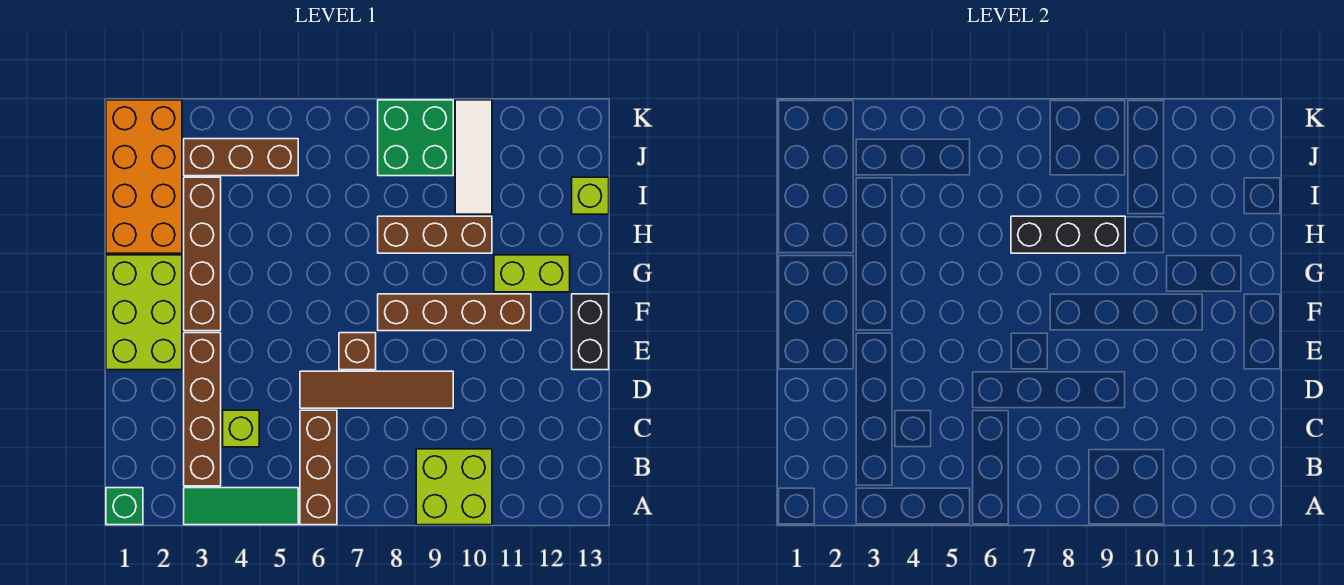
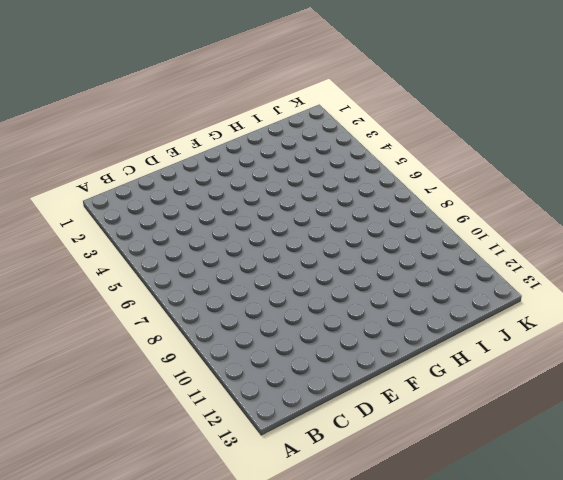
none -> green 1x1 brick [106,488,143,525]
none -> green 1x3 tile [184,488,298,525]
none -> brown 1x3 brick [300,410,337,525]

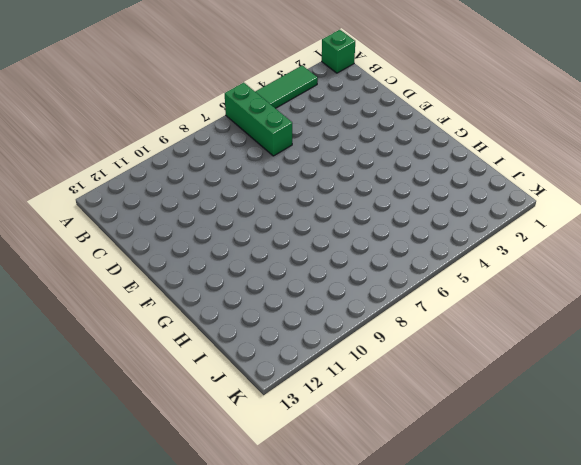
green 1x3 brick [225,82,292,156] -> brown 1x3 brick [300,410,337,525]
none -> lime 2x2 brick [416,449,492,525]
none -> brown 1x4 brick [184,333,221,486]
none -> lime 1x1 brick [223,410,259,447]

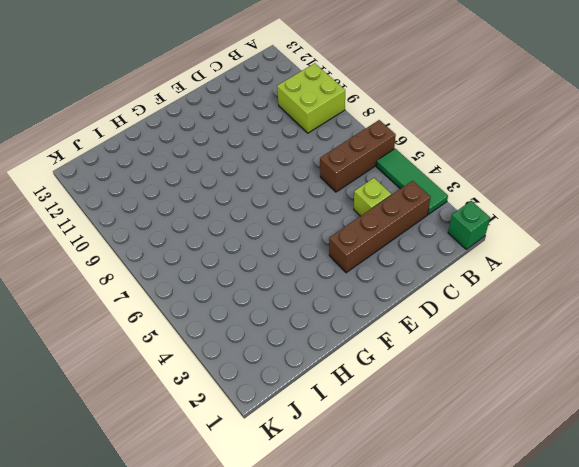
none -> brown 1x4 tile [300,371,453,408]
none -> lime 2x3 brick [106,255,182,370]
none -> brown 1x1 brick [339,333,376,370]

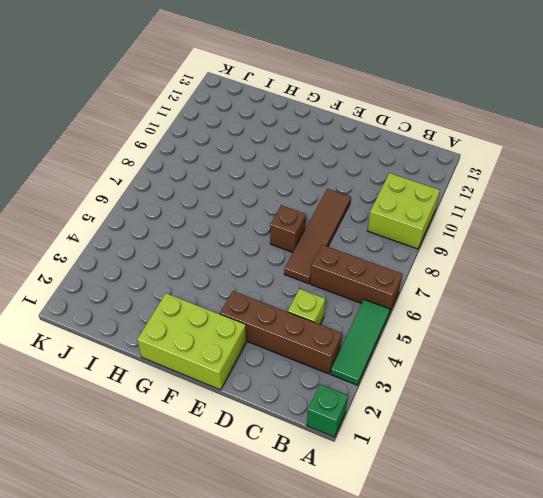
none -> black 1x2 brick [572,294,609,370]
none -> brown 1x4 brick [184,177,221,331]
none -> brown 1x4 brick [378,294,531,331]

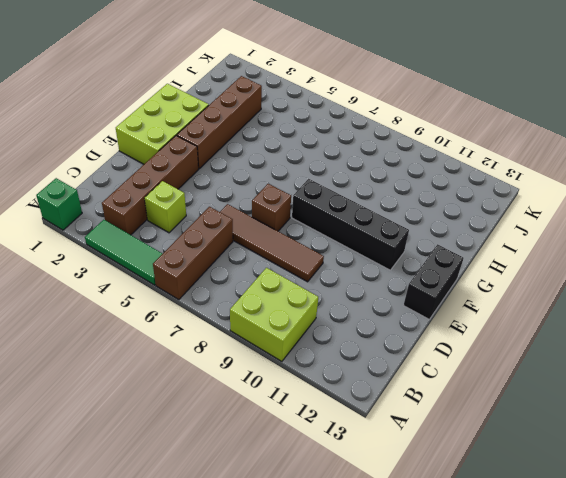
black 1x4 brick [292,179,409,270] -> brown 1x4 brick [378,294,531,331]
none -> lime 1x2 brick [494,255,570,292]
none -> orange 2x4 brick [106,100,182,253]
none -> brown 1x3 brick [378,216,492,253]

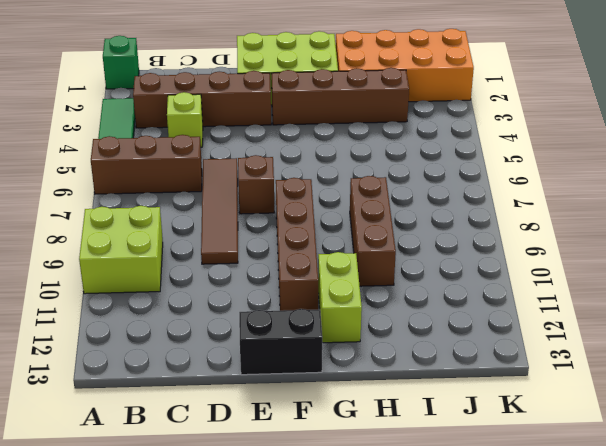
none -> white 1x3 tile [455,100,492,214]
none -> lime 1x1 brick [572,177,609,214]
none -> brown 1x3 brick [184,139,298,176]

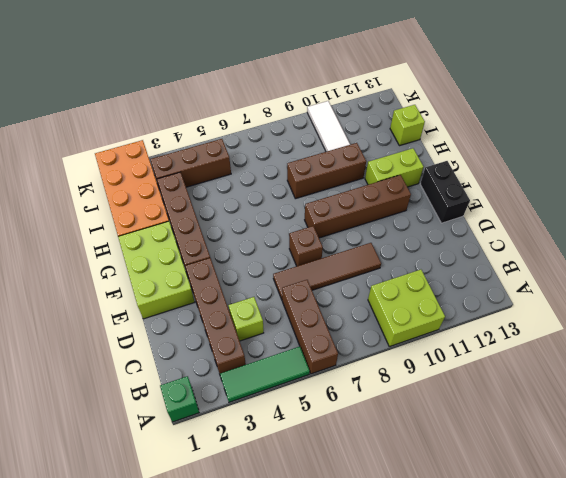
none -> green 2x2 brick [378,100,453,176]
none -> black 1x3 brick [1011,216,1125,253]

